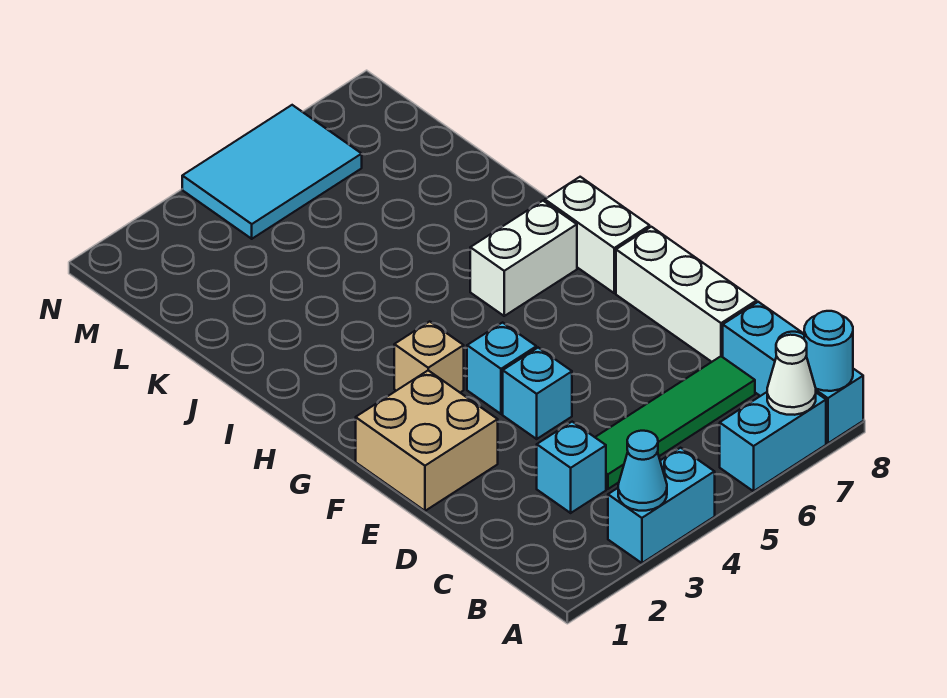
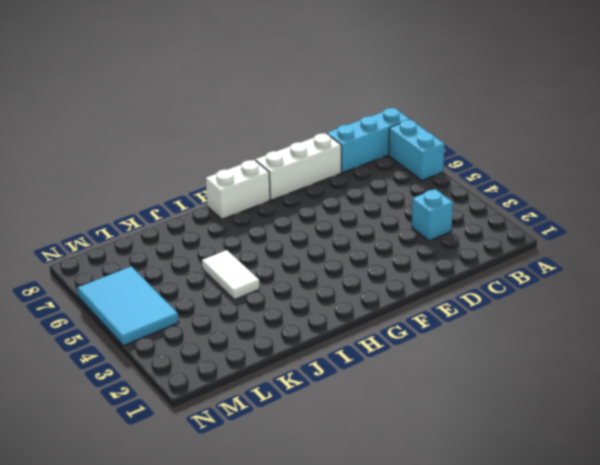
white 1x2 tile [202,250,260,300] -> none
none -> cyan 1x2 brick [608,448,715,563]
none -> green 1x4 tile [595,356,755,489]
none -> tan 2x2 brick [356,370,498,511]

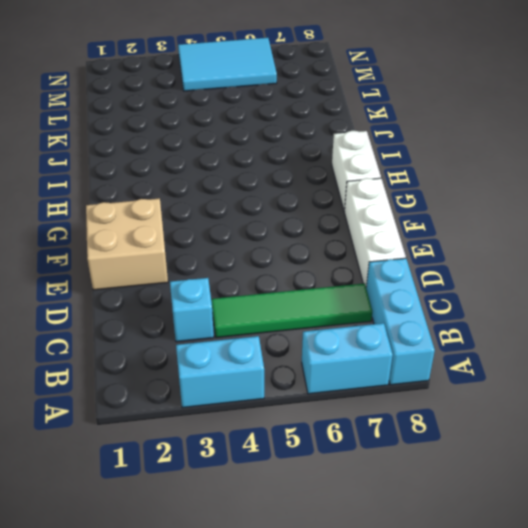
none -> cyan 1x1 brick [503,348,572,439]
none -> cyan 1x1 brick [467,323,536,414]
none -> tan 1x1 brick [394,321,464,392]

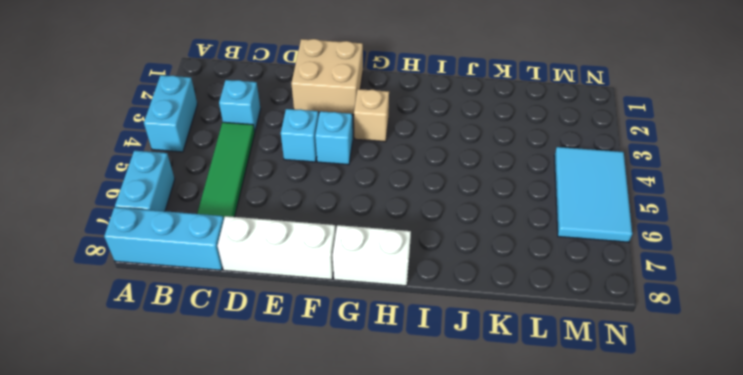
none -> white 1x2 brick [470,201,577,316]
none -> cyan 1x1 cone [618,431,667,511]
none -> white 1x1 cone [767,335,816,415]

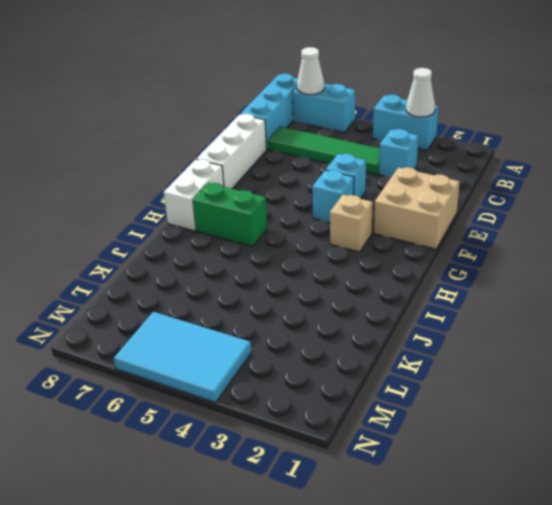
white 1x1 cone [406,68,435,117] -> cyan 1x1 cone [618,431,667,511]
green 1x2 brick [193,183,267,247] -> white 1x2 brick [470,201,577,316]
none -> cyan 1x1 round brick [804,311,853,391]

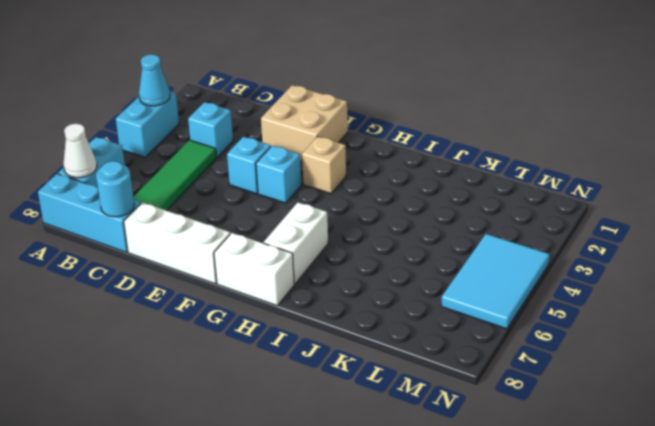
cyan 1x1 round brick [96,161,134,217] -> cyan 1x1 round brick moved to [804,311,853,391]

